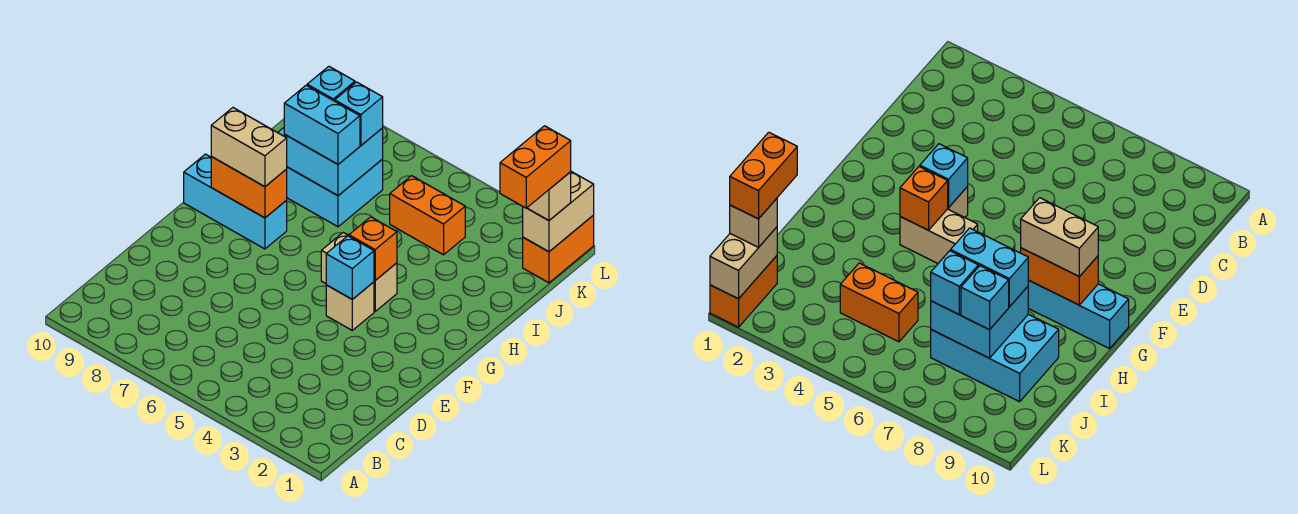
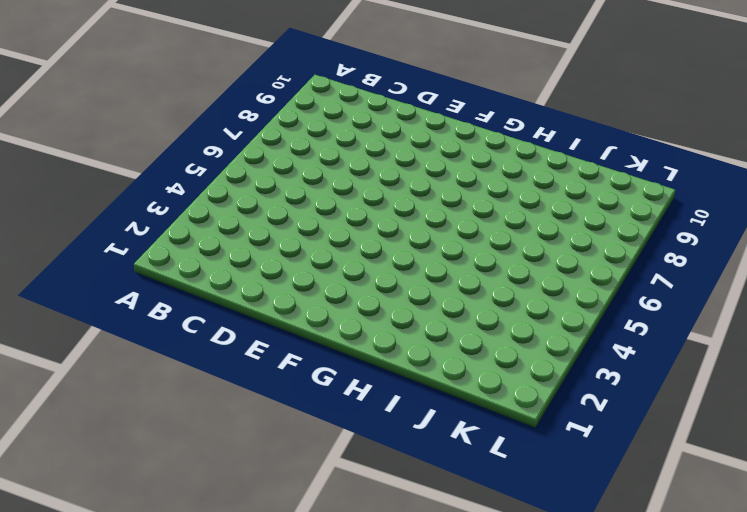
none -> tan 1x1 brick [326,282,374,330]
none -> tan 1x2 brick [321,233,397,311]
none -> cyan 1x3 brick [184,154,287,249]

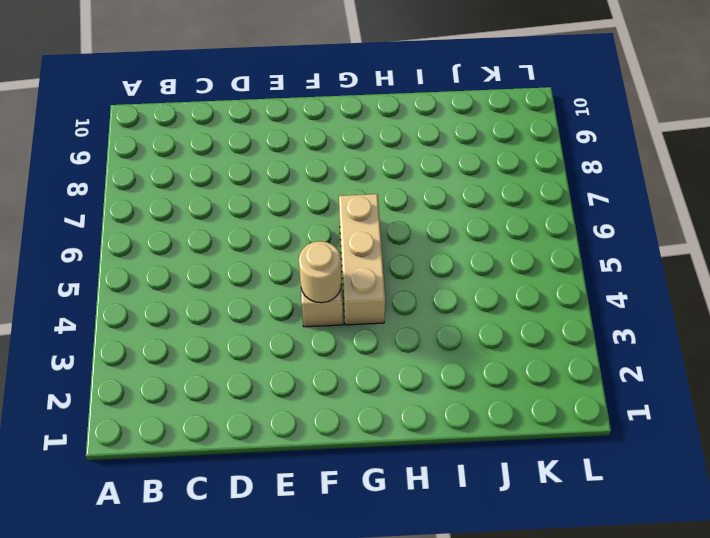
tan 1x1 round brick [299,241,342,303] -> cyan 1x1 brick [326,236,374,299]
tan 1x3 brick [339,194,385,325] -> tan 1x2 brick [321,233,397,311]
none -> cyan 1x3 brick [184,154,287,249]
none -> cyan 2x3 brick [278,128,383,227]
none -> orange 1x2 brick [390,176,465,255]

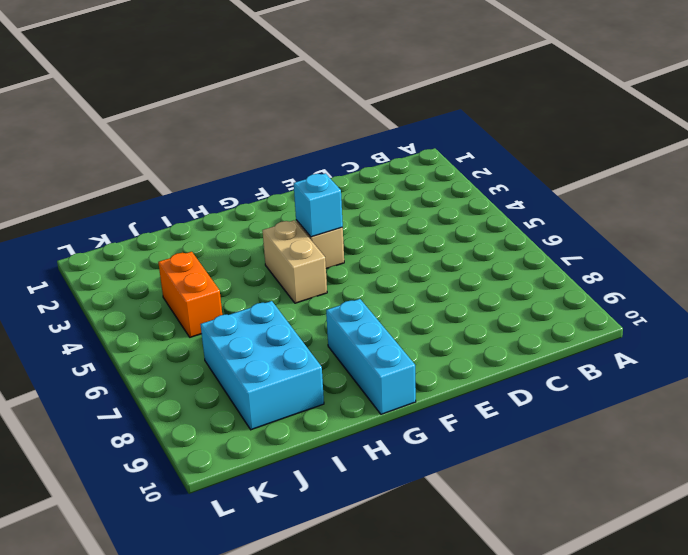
none -> orange 1x2 brick [523,216,594,283]
none -> orange 1x1 brick [349,217,397,280]
none -> orange 1x2 brick [211,157,287,218]

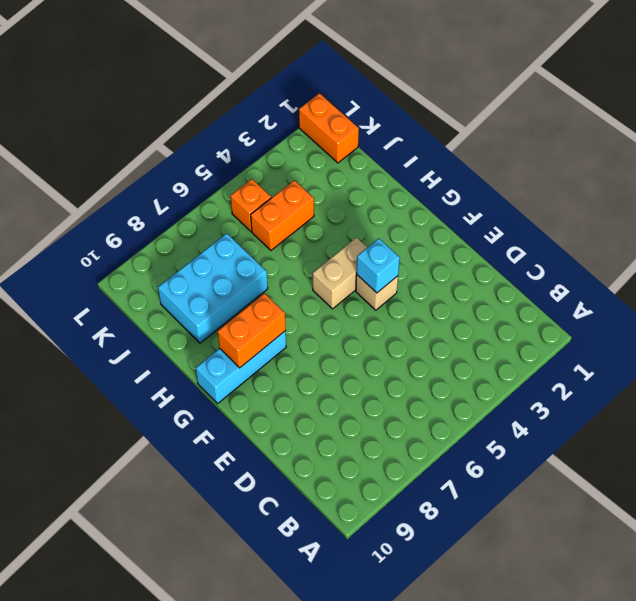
orange 1x1 brick [231,179,271,231] -> orange 1x1 brick moved to [349,217,397,280]
none -> cyan 2x2 brick [284,128,383,196]
none -> tan 1x2 brick [523,172,594,252]
none -> tan 1x2 brick [211,108,287,187]

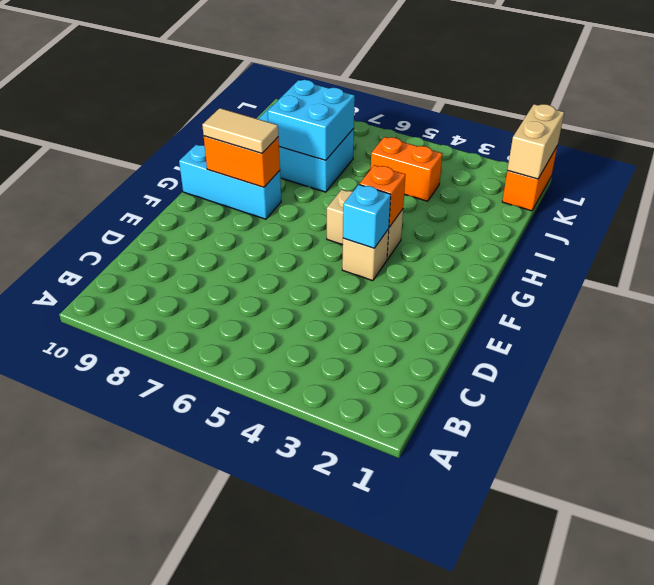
tan 1x2 tile [202,108,278,153] -> tan 1x2 brick [211,108,287,187]
none -> cyan 1x2 brick [284,85,360,164]
none -> cyan 1x1 brick [335,82,383,145]
none -> cyan 1x1 brick [307,66,355,101]

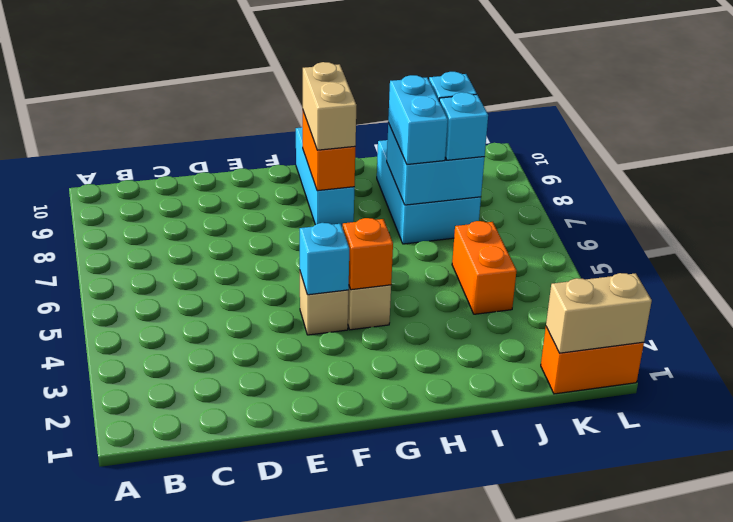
none -> tan 1x1 brick [527,172,571,221]
none -> orange 1x2 brick [500,126,571,208]

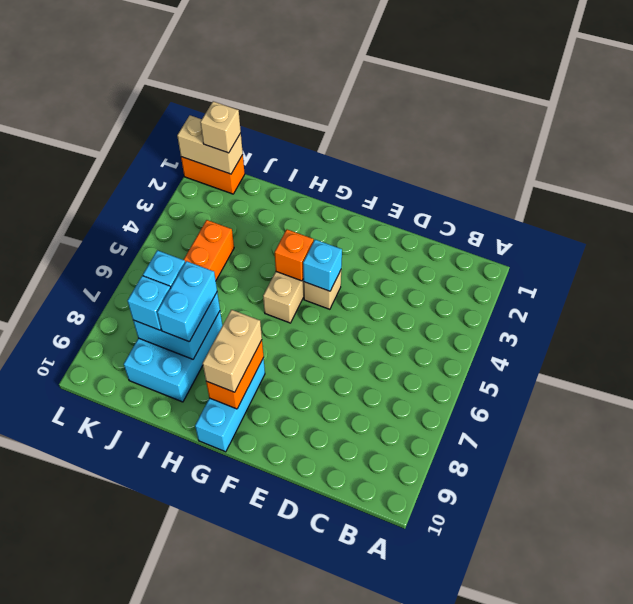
none -> orange 1x2 brick [500,126,571,208]

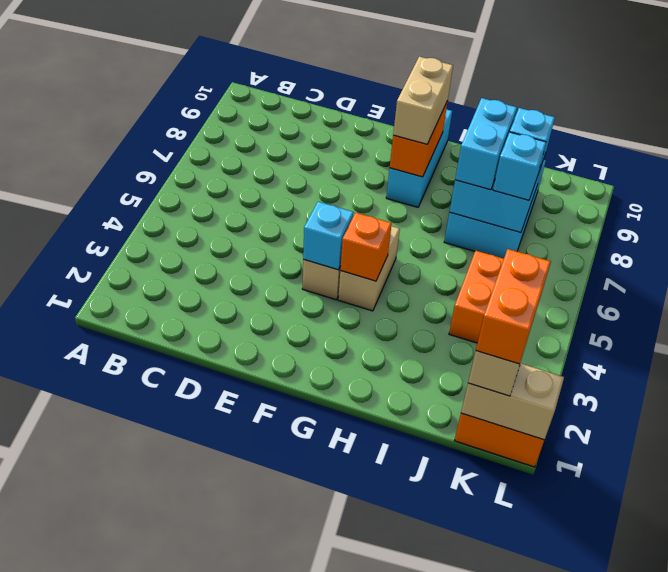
orange 1x2 brick [476,249,551,364] -> orange 1x2 brick turned to [500,126,571,208]

